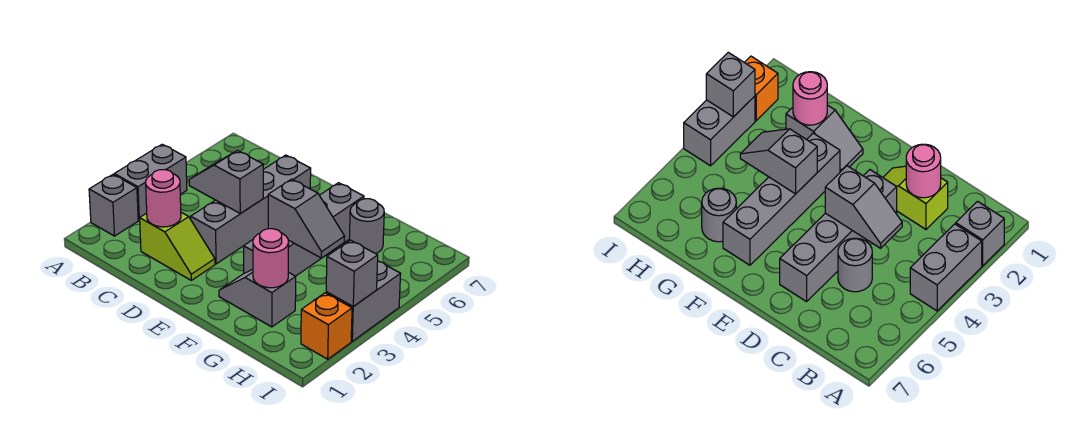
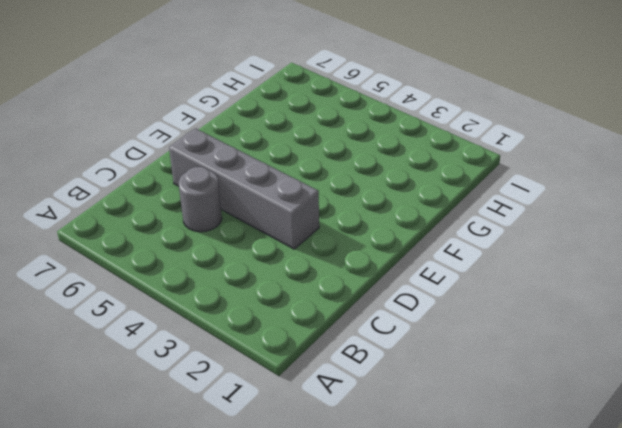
none -> grey 1x1 brick [89,175,138,236]
none -> grey 1x2 brick [114,144,187,220]
none -> lime 1x2 slope [140,213,215,280]

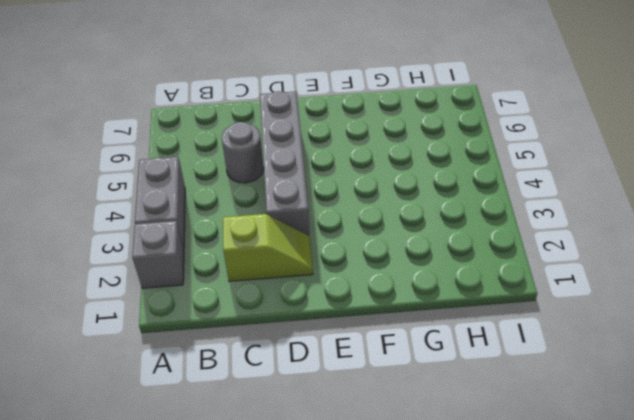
none -> grey 1x2 slope [219,269,296,327]
none -> grey 1x4 brick [244,183,364,276]
none -> grey 1x1 round brick [349,199,384,254]

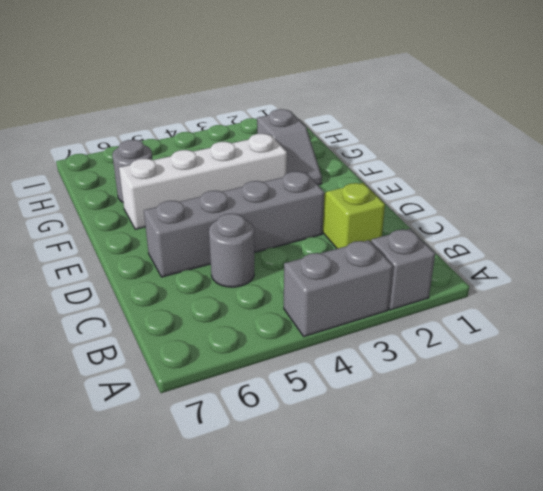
white 1x4 brick [119,133,287,229] -> grey 1x4 brick [244,183,364,276]
none -> orange 1x1 brick [301,293,352,359]
none -> grey 1x2 brick [326,261,401,341]
none -> pink 1x1 round brick [146,170,181,227]

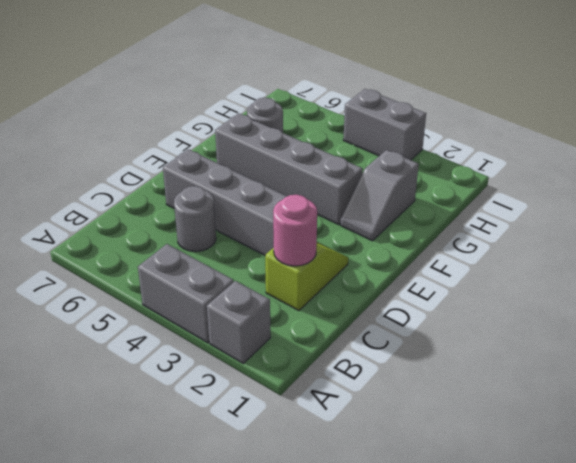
none -> orange 1x1 brick [301,293,352,359]
none -> grey 1x2 slope [189,151,263,214]
none -> grey 1x2 slope [268,179,345,258]

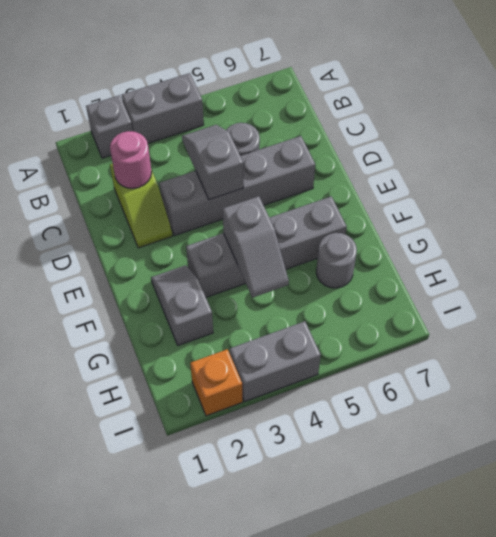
none -> pink 1x1 round brick [253,229,289,288]
none -> grey 1x1 brick [326,240,378,307]

